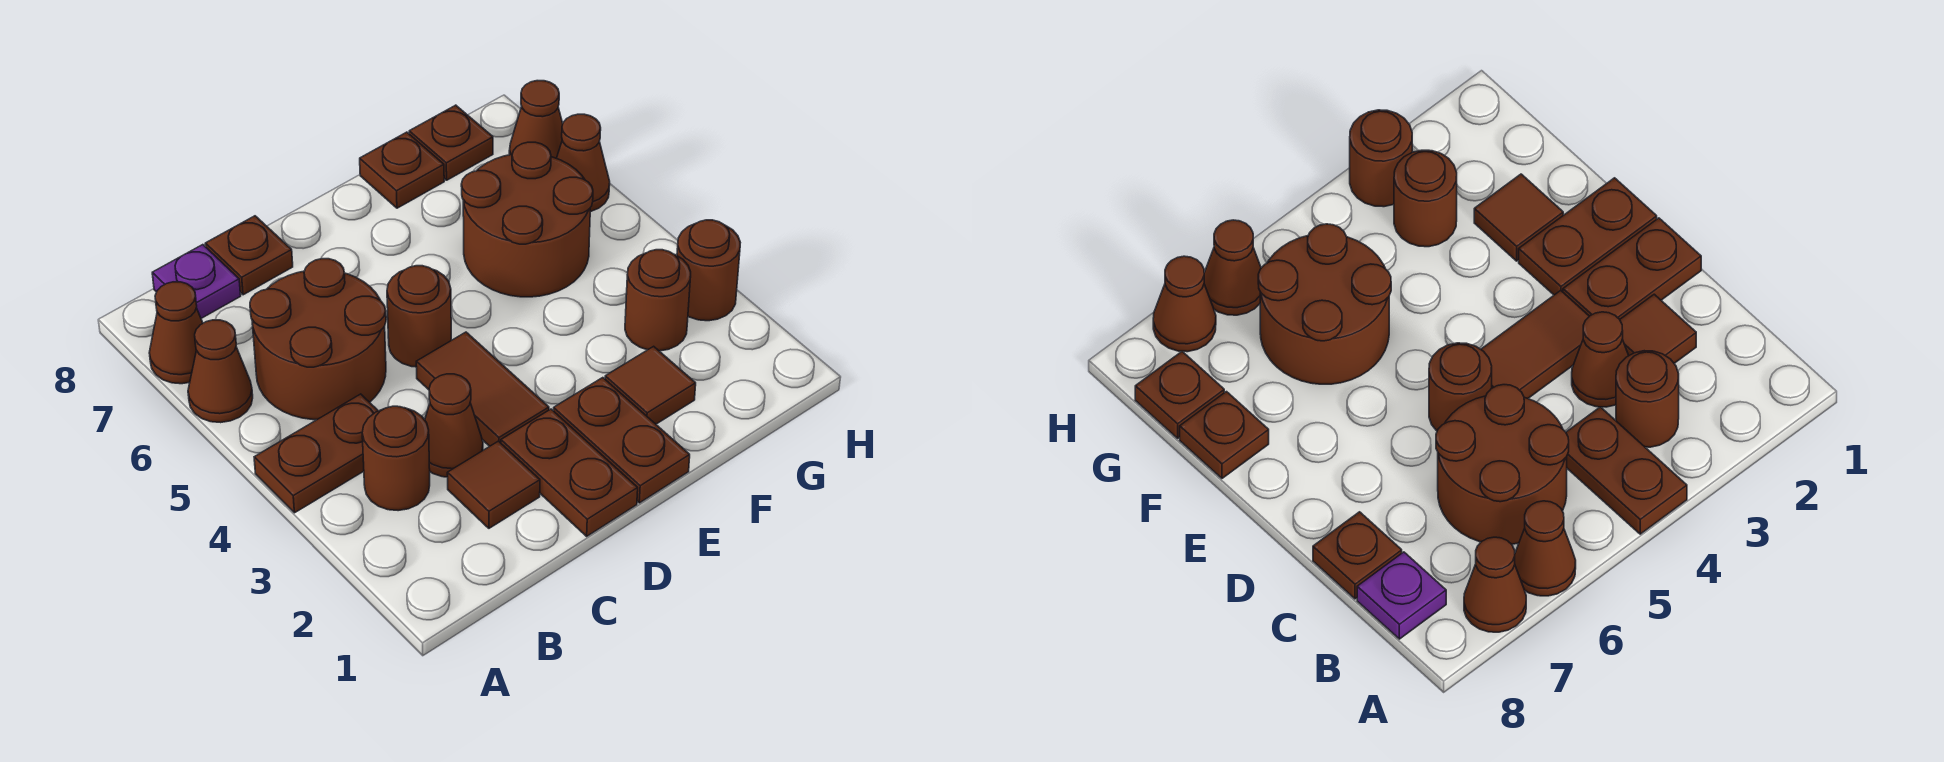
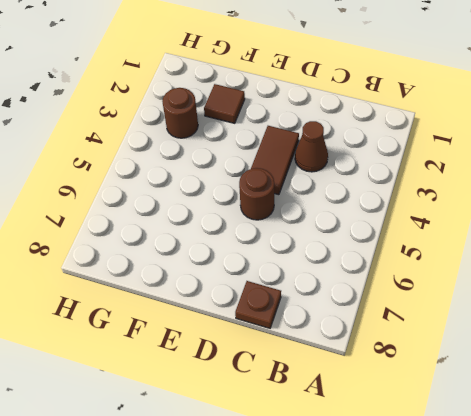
none -> brown 1x2 plate [254,394,378,513]
none -> brown 1x1 cone [188,320,253,423]
none -> brown 1x1 cone [149,282,203,384]

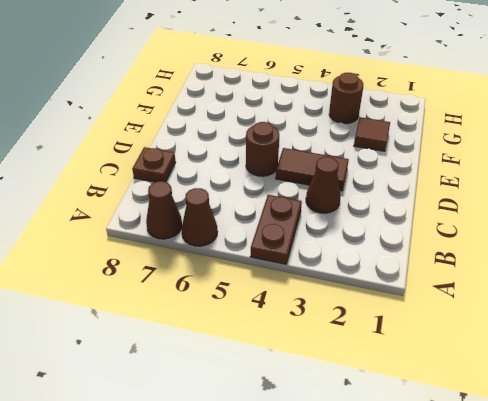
none -> brown 1x1 round brick [362,406,430,511]
none -> brown 2x2 round brick [250,259,386,420]
none -> purple 1x1 plate [152,245,241,318]

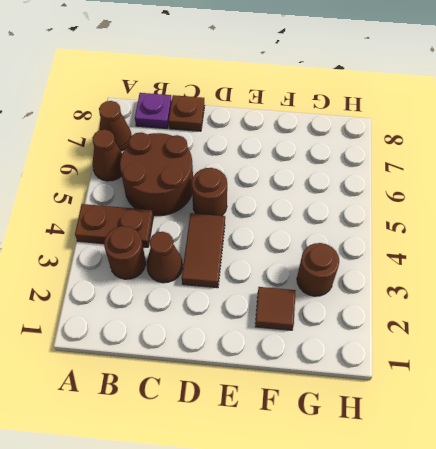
none -> brown 1x1 tile [447,441,540,528]
none -> brown 1x2 plate [501,409,638,536]
none -> brown 1x2 plate [554,378,690,503]

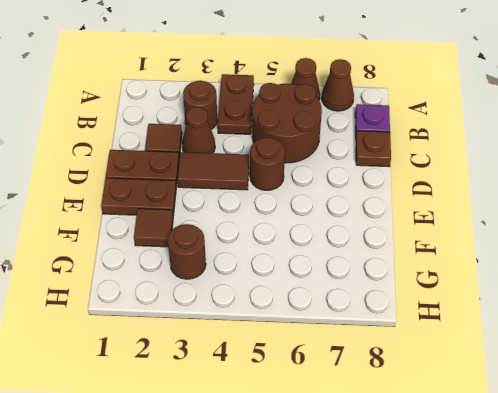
none -> brown 2x2 round brick [461,142,593,297]
none -> brown 1x1 plate [360,132,444,208]
none -> brown 1x1 plate [409,105,493,180]

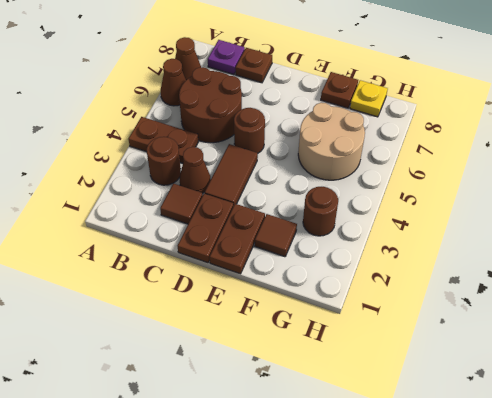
tan 2x2 round brick [298,103,365,180] -> brown 2x2 round brick [461,142,593,297]
yellow 1x1 plate [350,80,388,117] -> brown 1x1 plate [409,105,493,180]
none -> brown 1x1 round brick [677,220,740,321]
none -> brown 1x1 cone [557,114,610,212]
none -> brown 1x1 cone [509,81,563,158]

